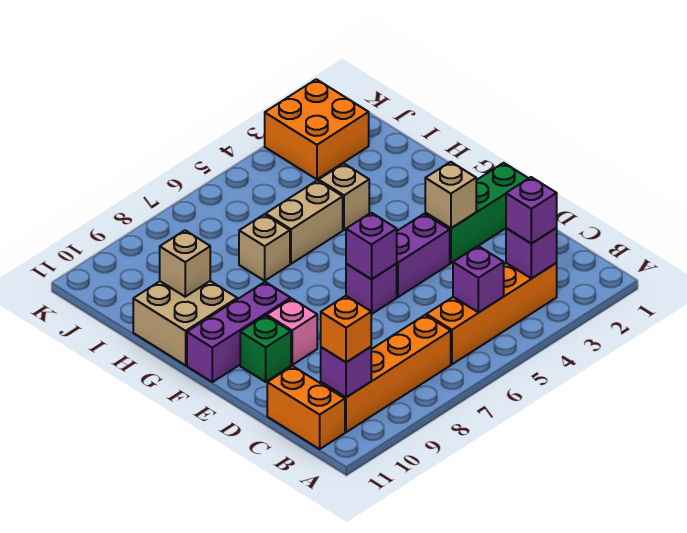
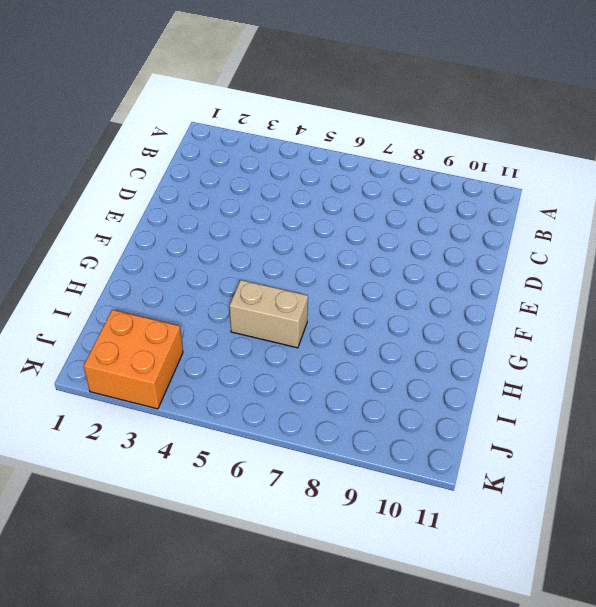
none -> orange 1x4 brick [426,263,557,364]
none -> orange 1x4 brick [321,315,451,432]
none -> orange 1x2 brick [267,366,345,449]

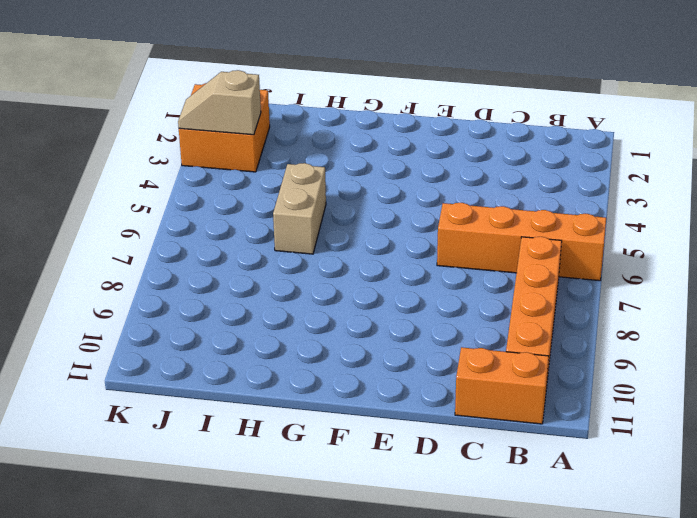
orange 1x4 brick [437,203,606,281] -> orange 1x4 brick turned to [426,263,557,364]
tan 1x2 slope [178,70,261,135] -> none
none -> green 1x3 brick [425,163,528,263]
none -> purple 1x2 brick [396,214,450,297]
none -> purple 1x1 brick [346,264,397,314]

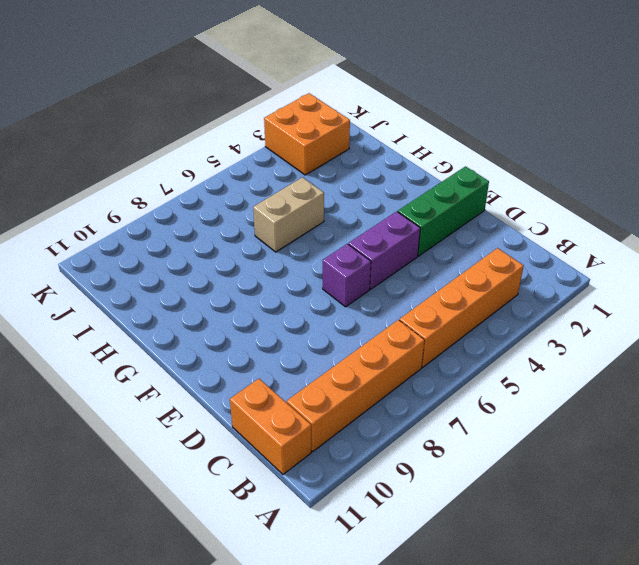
none -> pink 1x1 brick [267,299,317,365]
none -> green 1x1 brick [240,316,291,382]
none -> purple 1x3 brick [187,282,291,382]

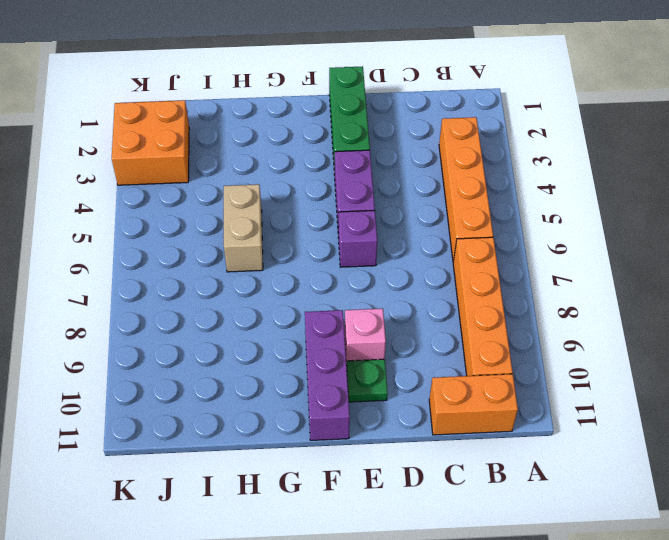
green 1x1 plate [346,359,388,402] -> green 1x1 brick [240,316,291,382]
none -> tan 2x2 brick [133,281,237,365]
none -> tan 1x1 brick [319,164,369,230]
none -> tan 1x1 brick [239,214,290,281]

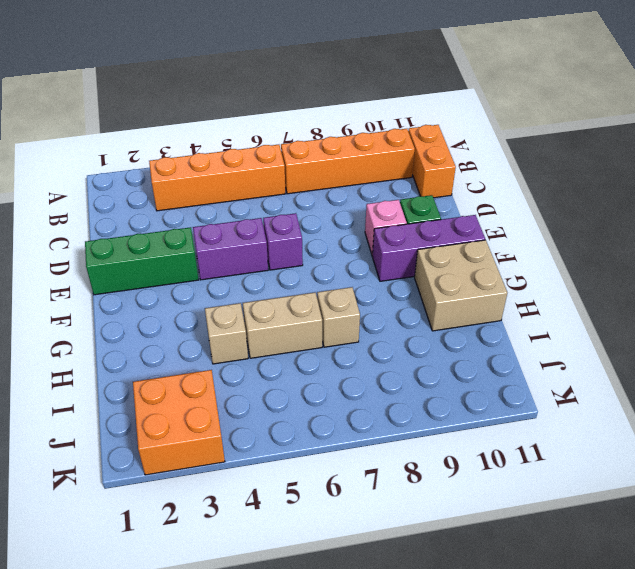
none -> purple 1x1 brick [506,228,557,278]
none -> purple 1x1 brick [453,246,504,312]
none -> purple 1x1 brick [321,347,371,397]

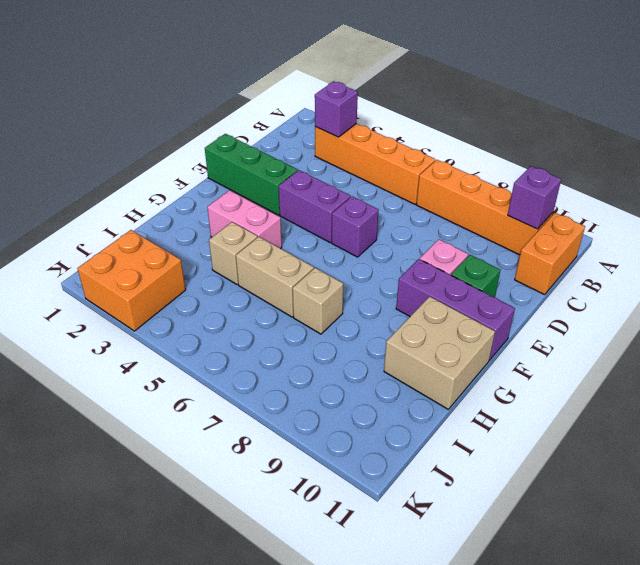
pink 1x2 brick [207,190,282,249] -> none
none -> purple 1x1 brick [453,246,504,312]
none -> tan 1x1 brick [425,162,476,228]
none -> purple 1x1 brick [346,213,397,279]

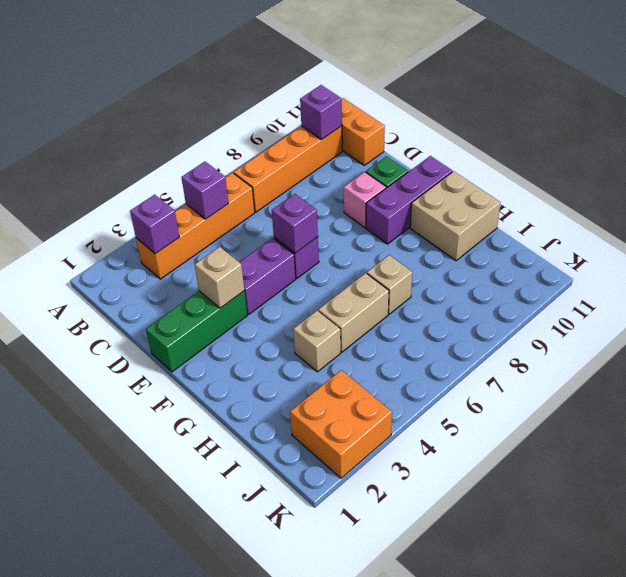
none -> tan 1x1 brick [160,230,210,297]
none -> purple 1x1 brick [506,177,557,243]
none -> orange 1x1 brick [321,296,371,362]

